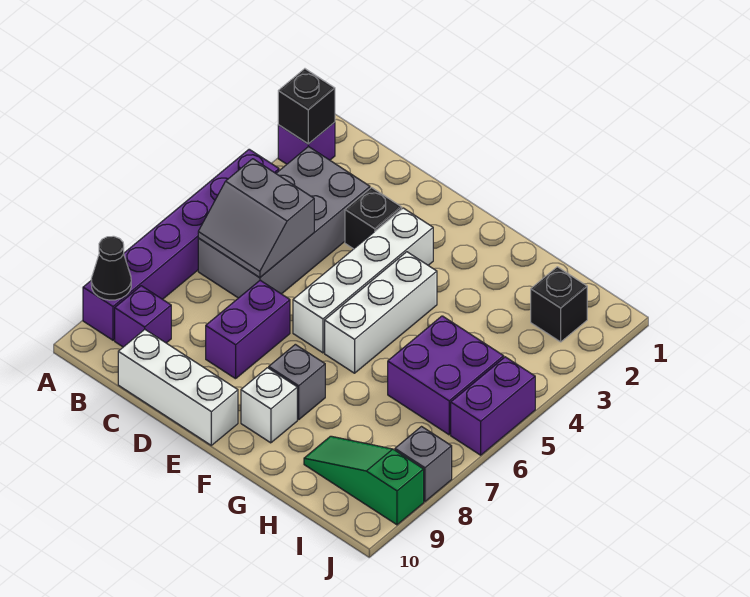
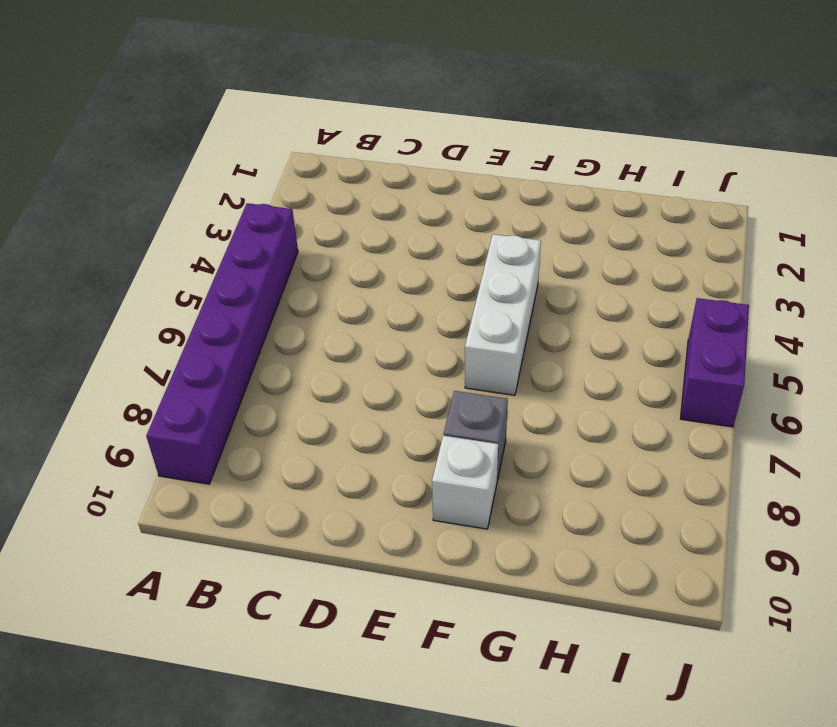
none -> purple 1x1 brick [278,122,335,164]
none -> grey 2x4 brick [198,146,370,298]
none -> purple 1x1 brick [115,286,171,347]

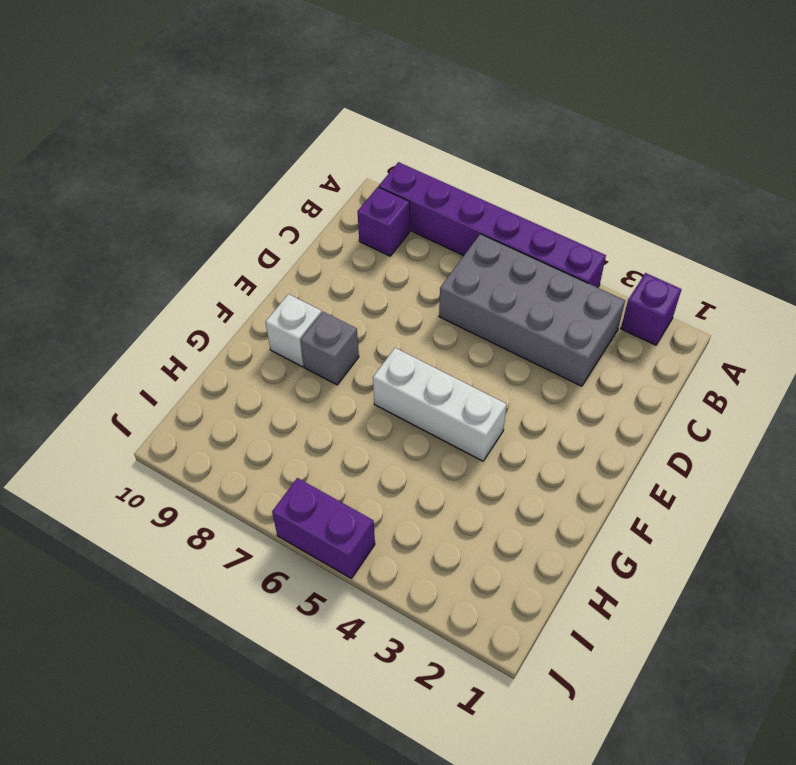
none -> white 1x3 brick [118,330,238,445]
none -> black 1x1 brick [345,188,402,249]
none -> purple 1x2 brick [206,280,290,379]

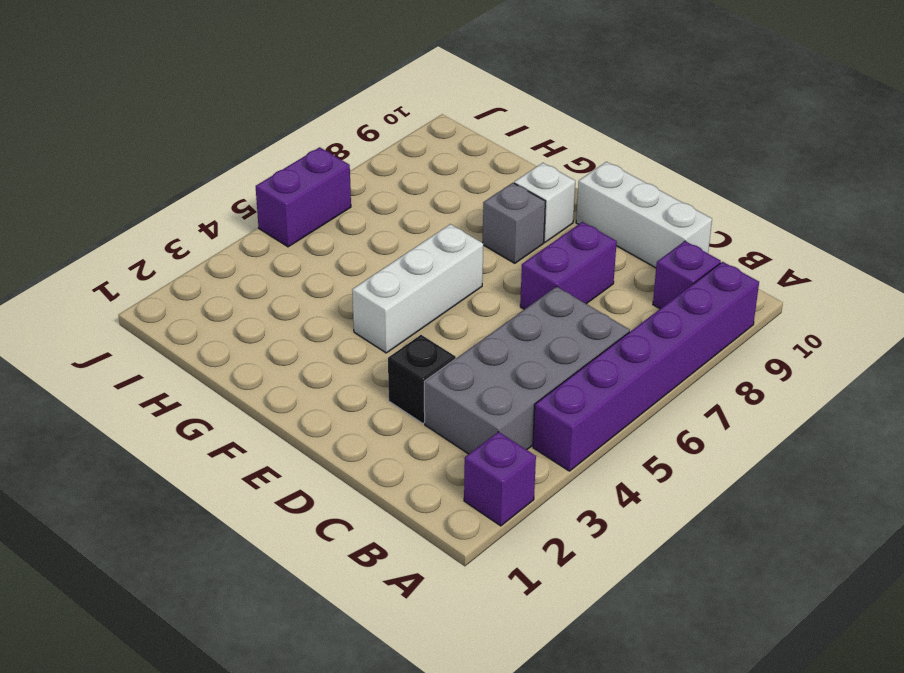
none -> white 1x4 brick [293,208,433,353]
none -> purple 2x2 brick [388,316,504,435]
none -> green 1x3 slope [304,436,424,525]

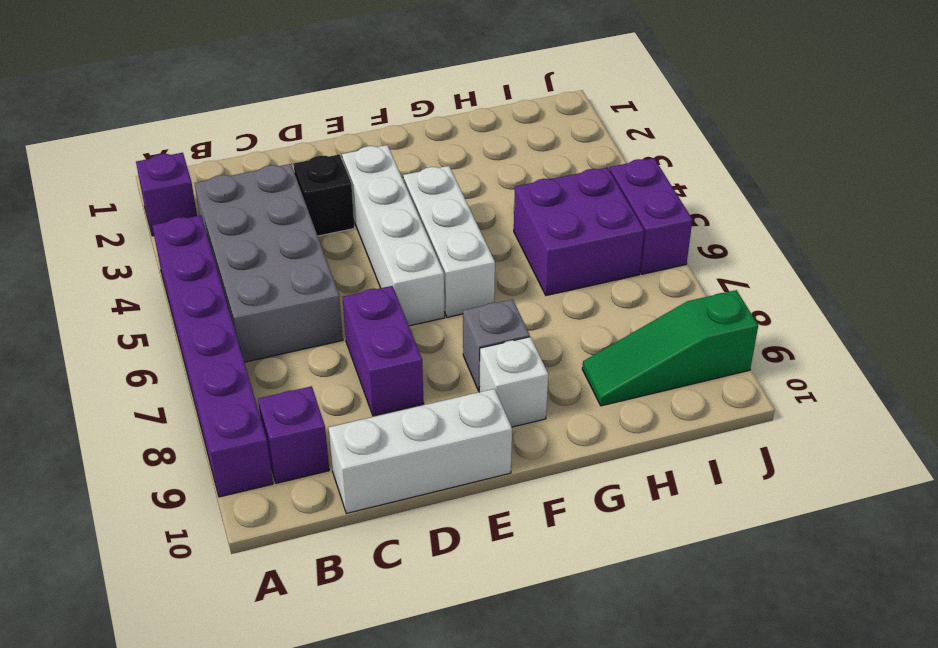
none -> black 1x1 brick [531,267,587,342]
none -> grey 1x1 brick [395,427,452,502]
none -> black 1x1 brick [278,69,335,144]

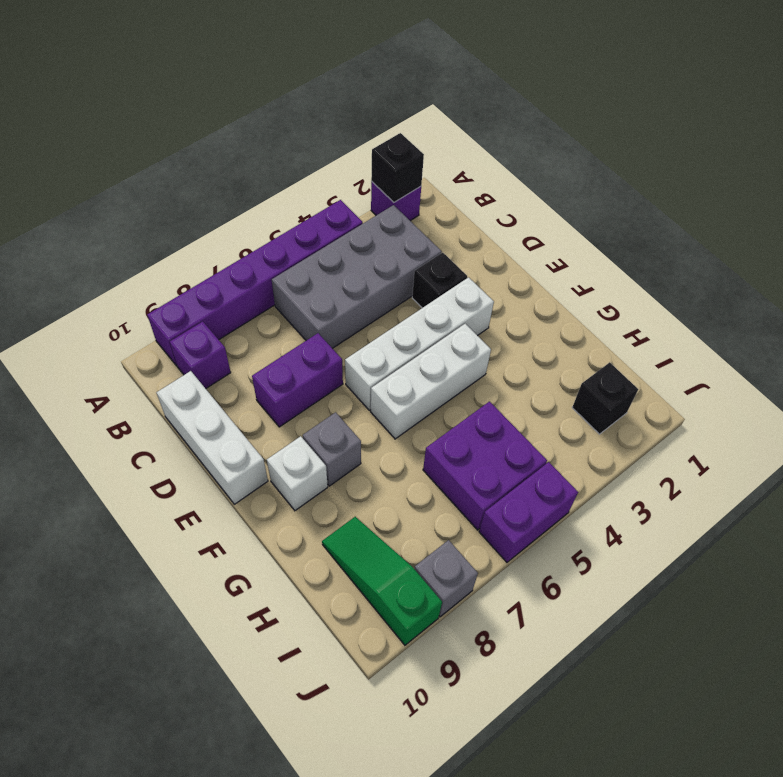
none -> black 1x1 cone [91,236,131,300]
none -> grey 2x2 slope [198,159,314,277]

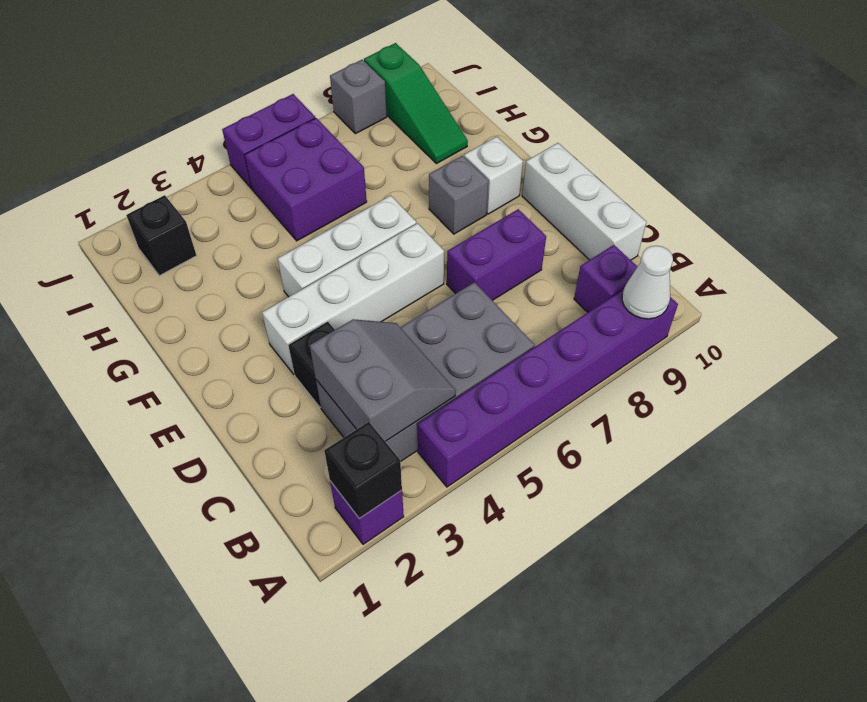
white 1x1 cone [622,246,673,319] -> black 1x1 cone [91,236,131,300]
grey 2x2 slope [310,319,456,441] -> grey 2x2 slope moved to [198,159,314,277]

